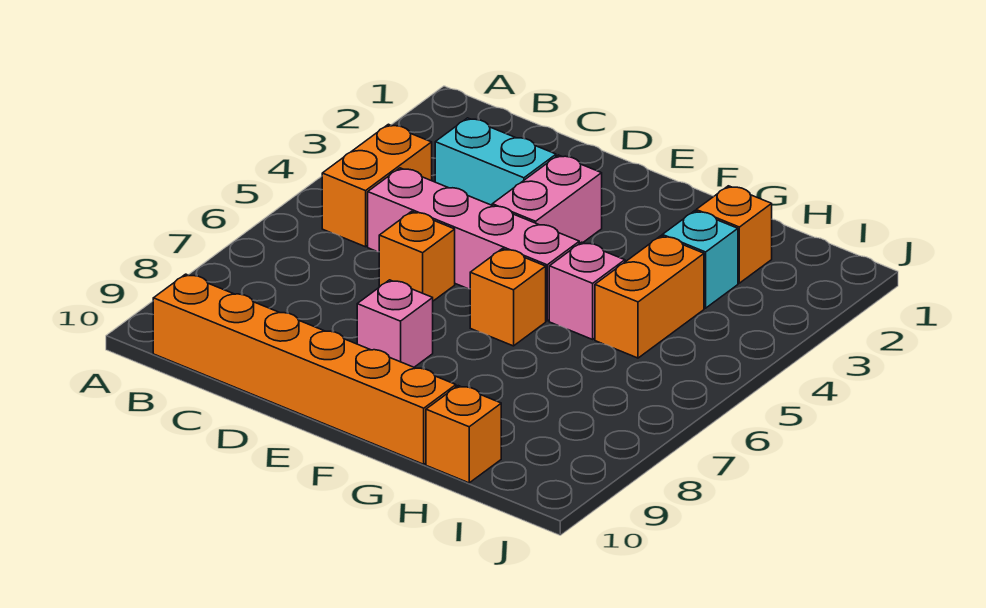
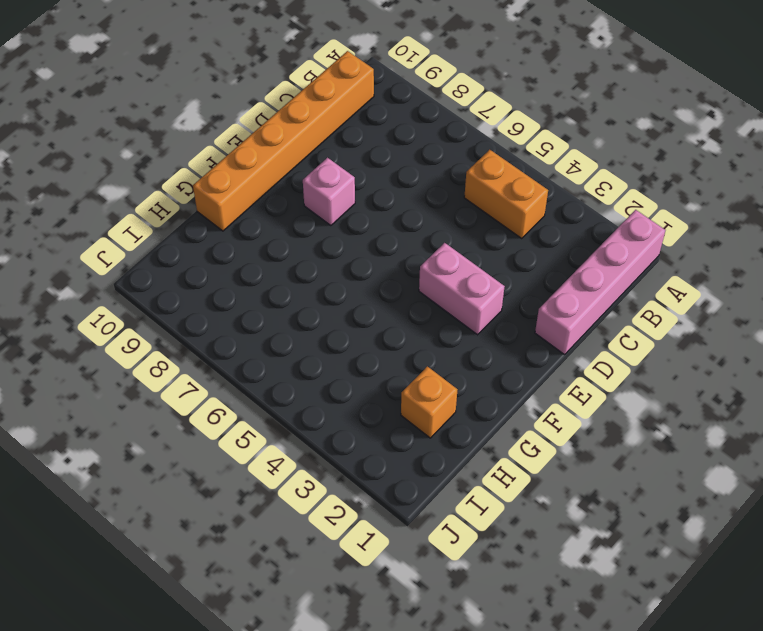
pink 1x4 brick [535,210,665,355] -> pink 1x4 brick moved to [368,168,579,321]
none -> cyan 1x2 brick [435,118,556,205]
none -> orange 1x1 brick [379,211,455,301]
none -> orange 1x1 brick [470,249,546,346]

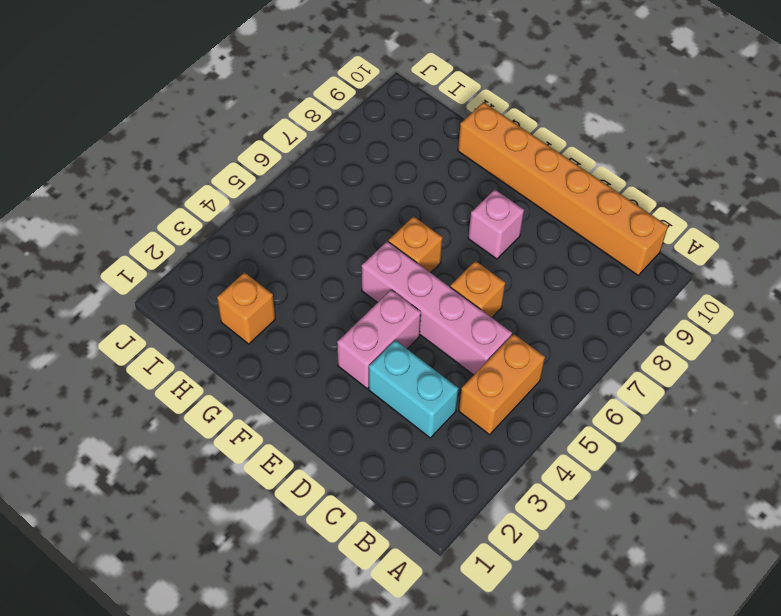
none -> pink 1x1 brick [549,242,625,339]
none -> cyan 1x1 brick [662,211,738,308]
none -> orange 1x2 brick [595,236,704,358]

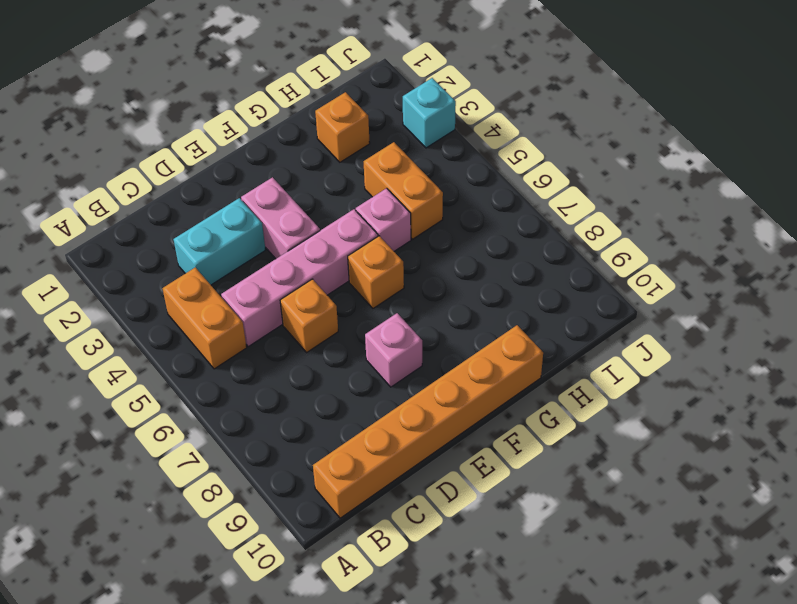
cyan 1x1 brick [403,78,456,148] -> cyan 1x1 brick moved to [662,211,738,308]
none -> orange 1x1 brick [426,386,501,483]

